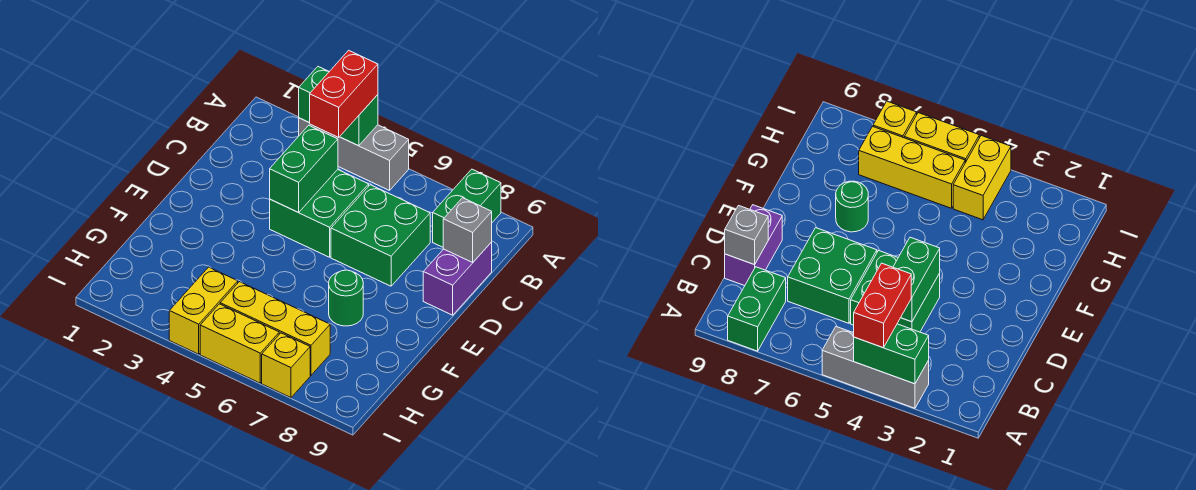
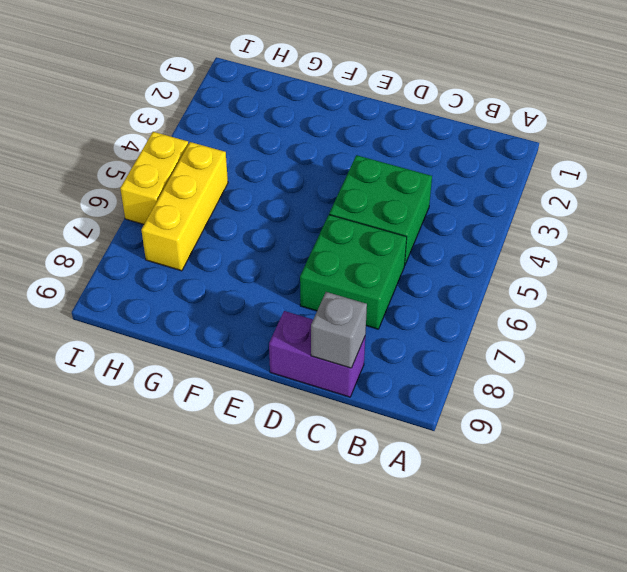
none -> grey 1x3 brick [299,118,409,190]
none -> green 1x2 brick [433,169,501,247]
none -> green 1x1 round brick [329,270,363,326]

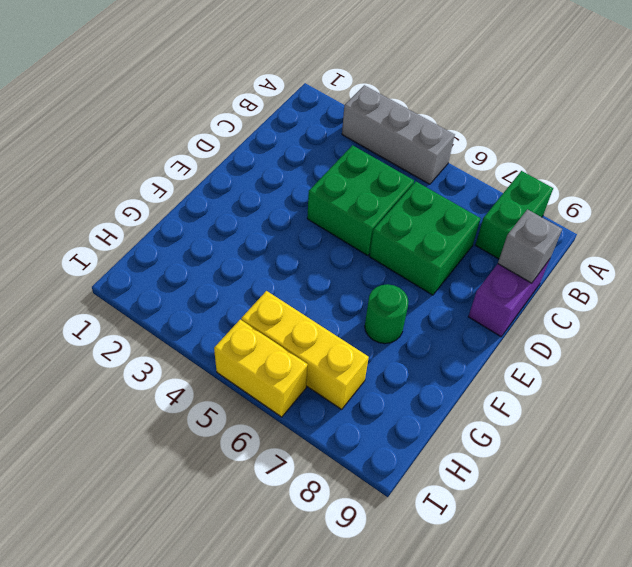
none -> yellow 1x2 brick [169,267,238,354]
none -> yellow 1x1 brick [262,333,310,398]
none -> green 1x2 brick [299,67,378,146]

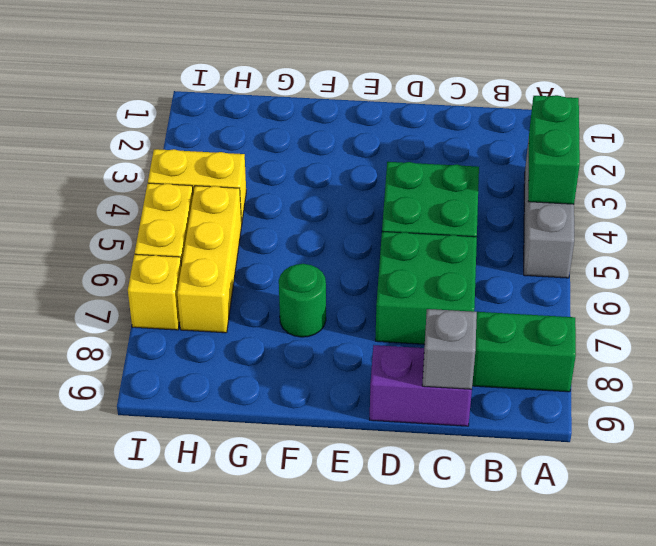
none -> green 1x2 brick [270,125,338,212]
none -> red 1x2 brick [310,50,378,137]

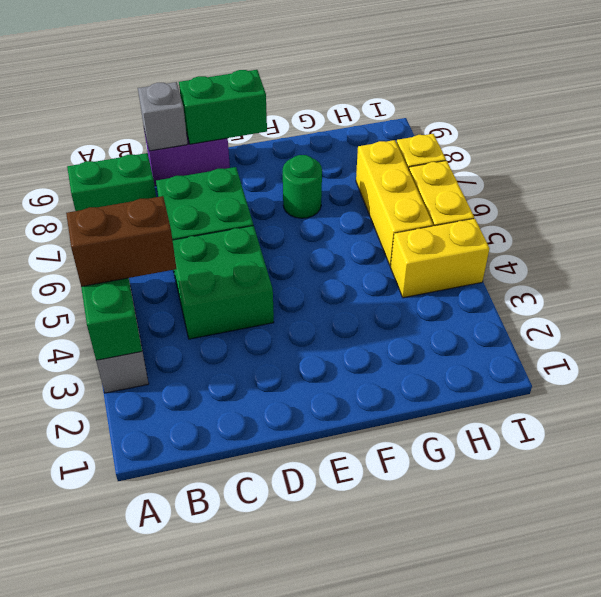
brown 1x2 brick [66,196,176,287] -> red 1x2 brick [310,50,378,137]
green 1x2 brick [179,70,267,144] -> green 1x2 brick moved to [270,125,338,212]

